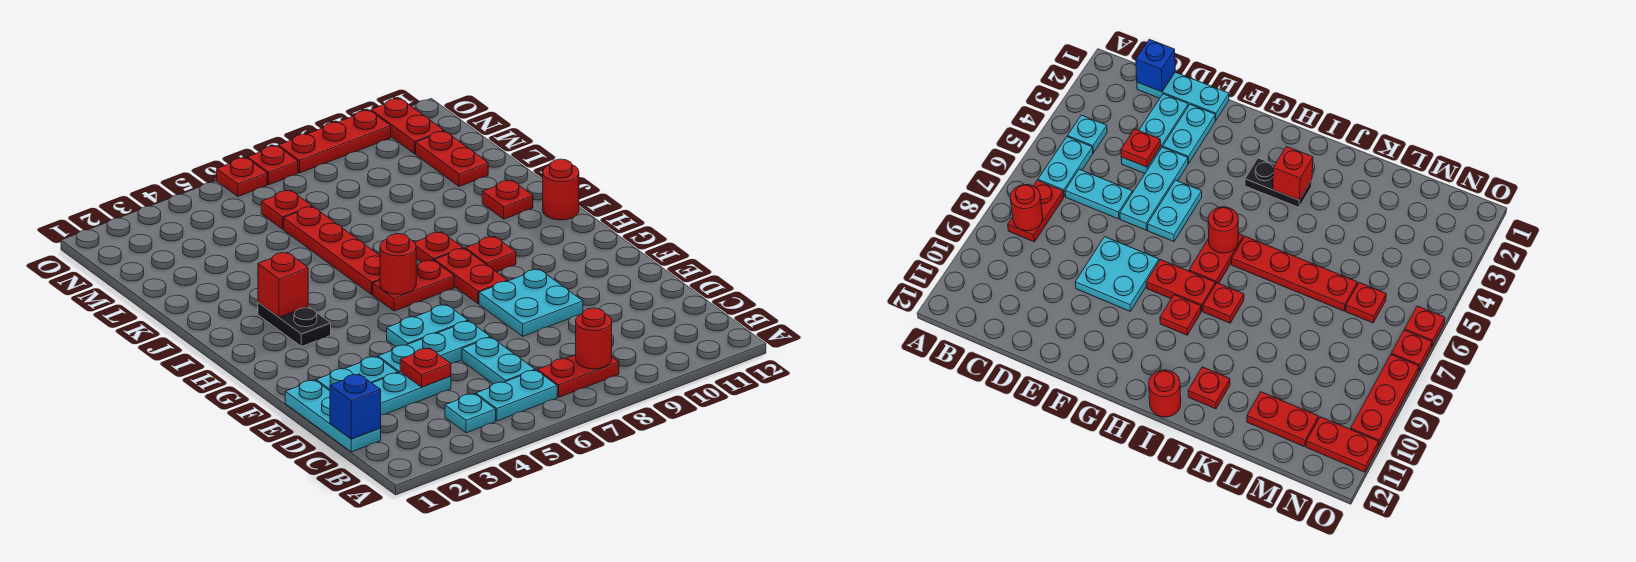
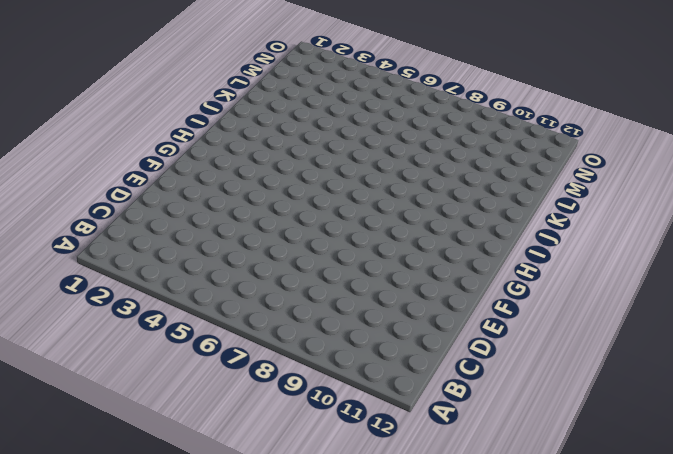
none -> cyan 1x1 plate [445,394,496,433]
none -> cyan 1x2 plate [476,370,557,421]
none -> red 1x2 plate [537,355,619,397]

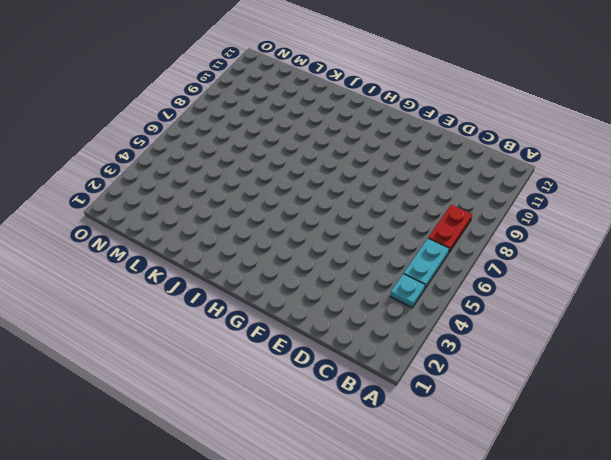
none -> cyan 1x3 plate [285,380,381,452]
none -> cyan 1x2 plate [462,337,535,384]
none -> cyan 1x3 plate [372,372,451,415]

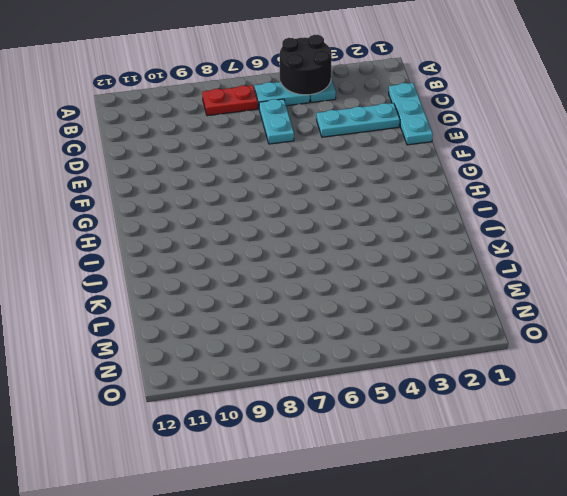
black 2x2 round brick [280,35,332,95] -> none
none -> cyan 1x2 plate [316,356,398,391]
none -> cyan 1x3 plate [378,321,490,373]
none -> cyan 2x2 plate [479,269,583,336]

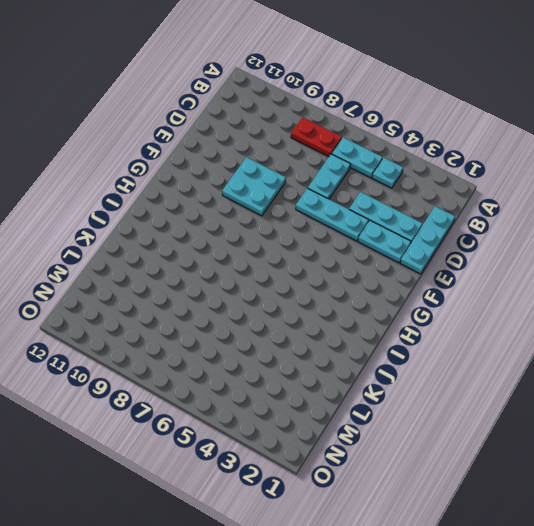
none -> cyan 1x2 plate [387,305,468,347]
none -> red 1x2 plate [434,248,507,304]
none -> black 1x2 plate [258,302,331,346]

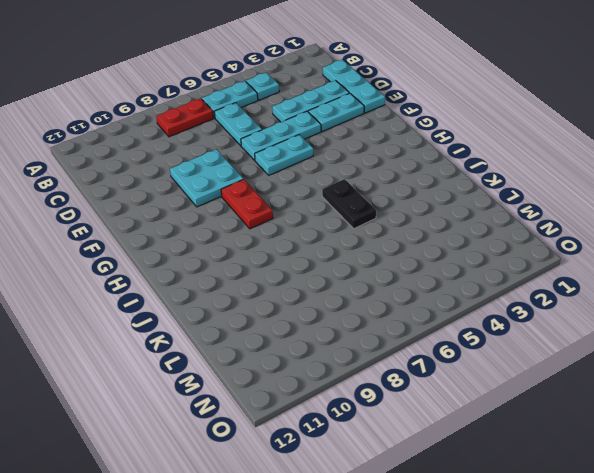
black 1x2 plate [322,179,376,229] -> black 1x2 plate moved to [258,302,331,346]
none -> red 1x2 plate [373,260,454,311]
none -> red 1x1 plate [465,236,516,272]
none -> red 1x4 plate [284,207,380,295]

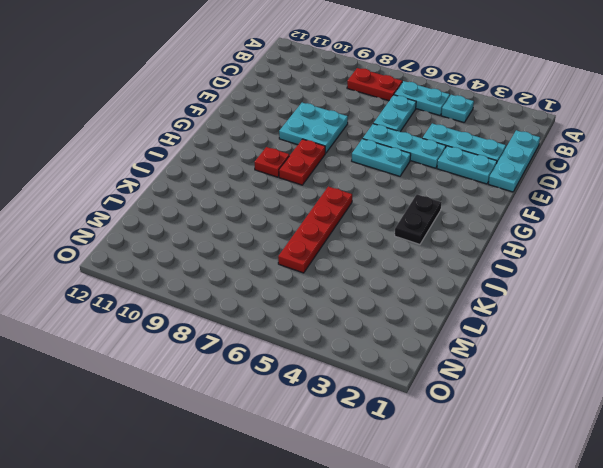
none -> red 1x2 plate [373,260,454,311]
none -> red 1x1 plate [414,232,463,262]
none -> red 1x1 round brick [543,159,579,220]

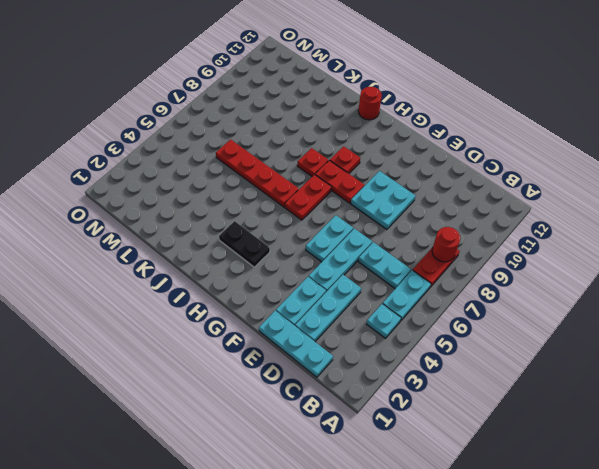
none -> red 1x1 plate [482,180,533,219]
none -> red 1x2 plate [416,131,488,186]
none -> red 1x1 plate [261,190,312,229]

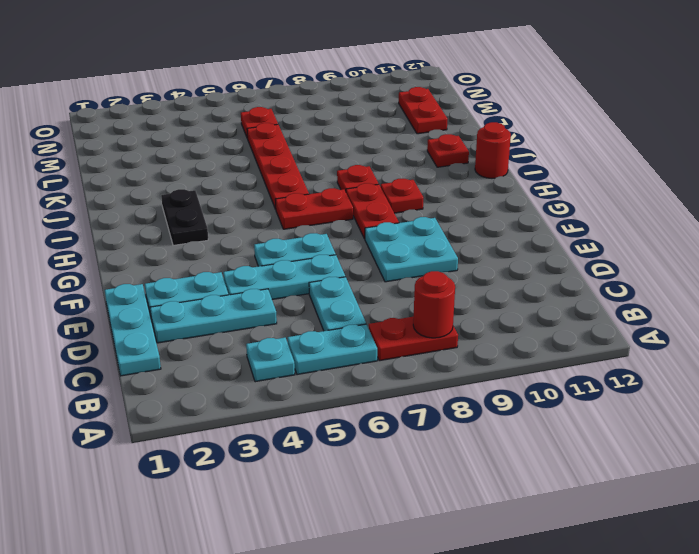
none -> red 1x2 plate [371,98,444,154]
none -> red 1x1 plate [217,158,267,196]
none -> red 1x1 plate [247,146,298,185]

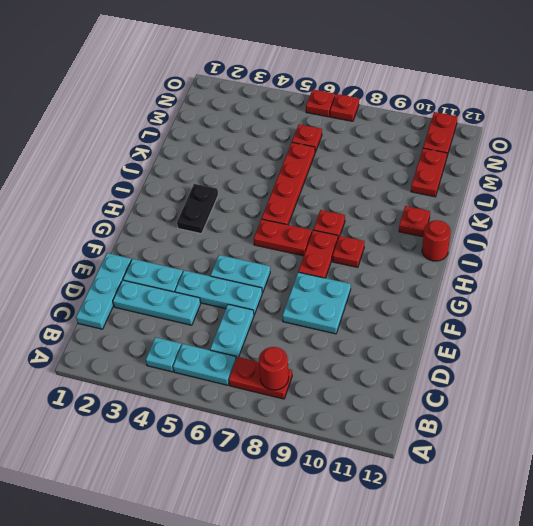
none -> red 1x3 plate [278,110,391,173]
none -> blue 1x1 brick [330,374,381,439]
none -> red 1x1 plate [400,348,451,387]

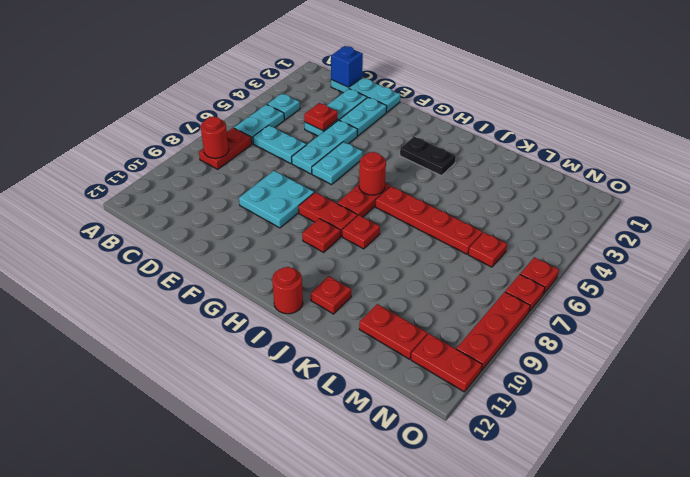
none -> red 1x1 brick [258,252,308,317]

